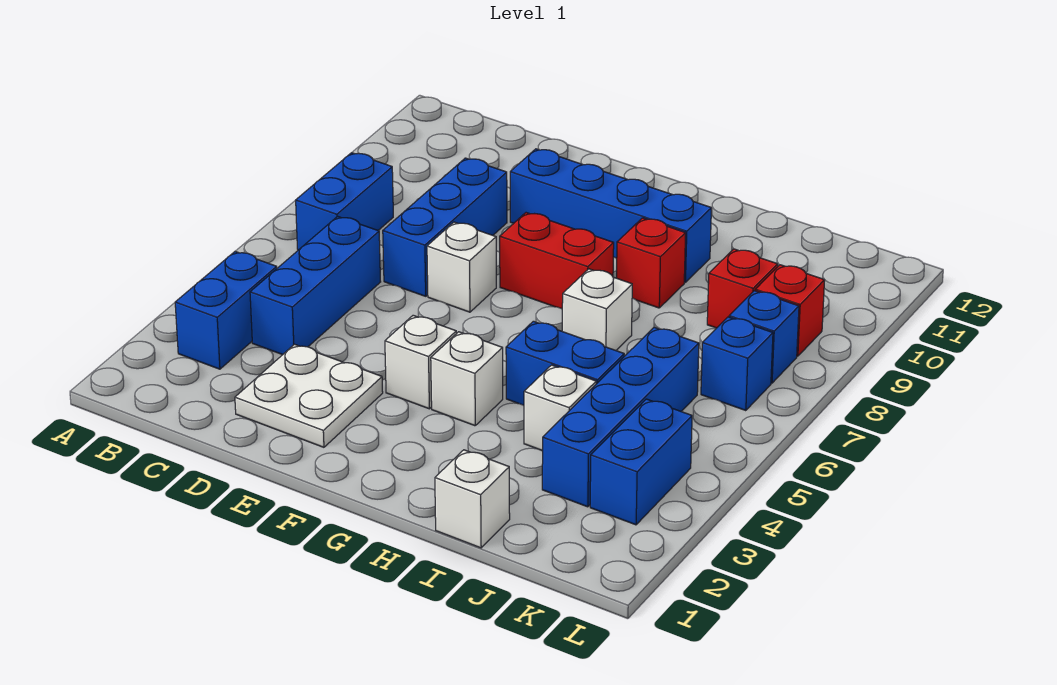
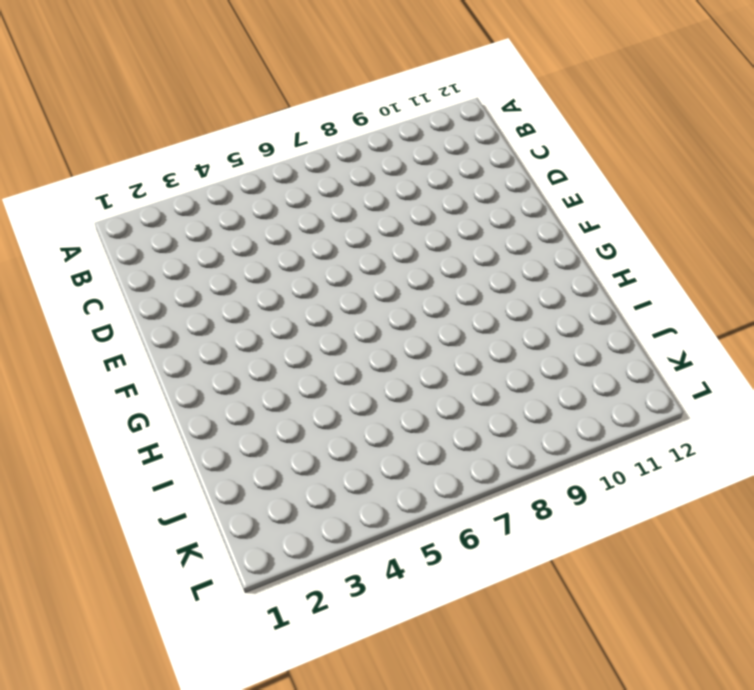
none -> blue 1x2 brick [175,252,277,369]
none -> blue 1x2 brick [296,153,393,250]
none -> blue 1x3 brick [250,216,381,355]

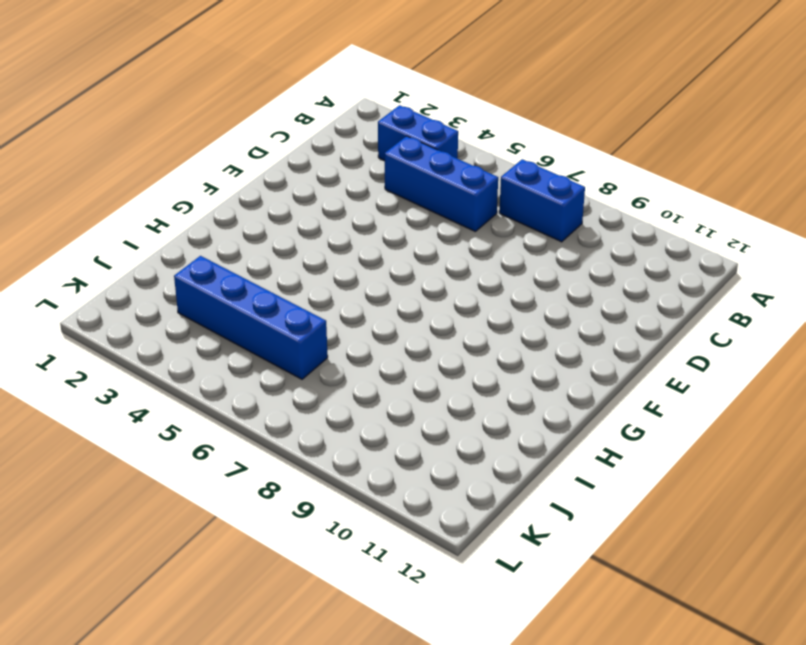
none -> white 2x2 plate [235,344,383,447]
none -> blue 1x3 brick [383,158,507,296]
none -> white 1x1 brick [427,222,496,312]

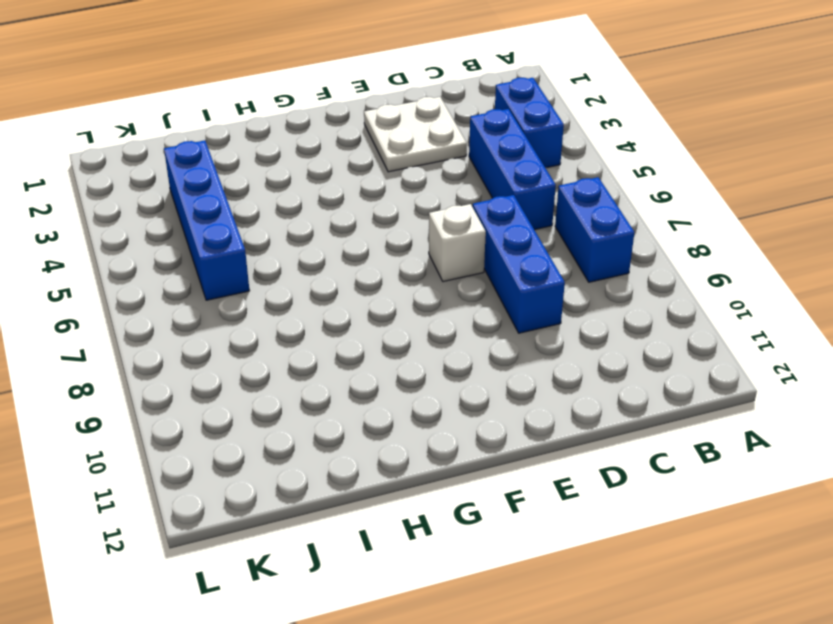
none -> blue 1x4 brick [510,149,711,282]
none -> white 1x1 brick [385,315,456,409]
none -> red 1x2 brick [500,213,614,309]

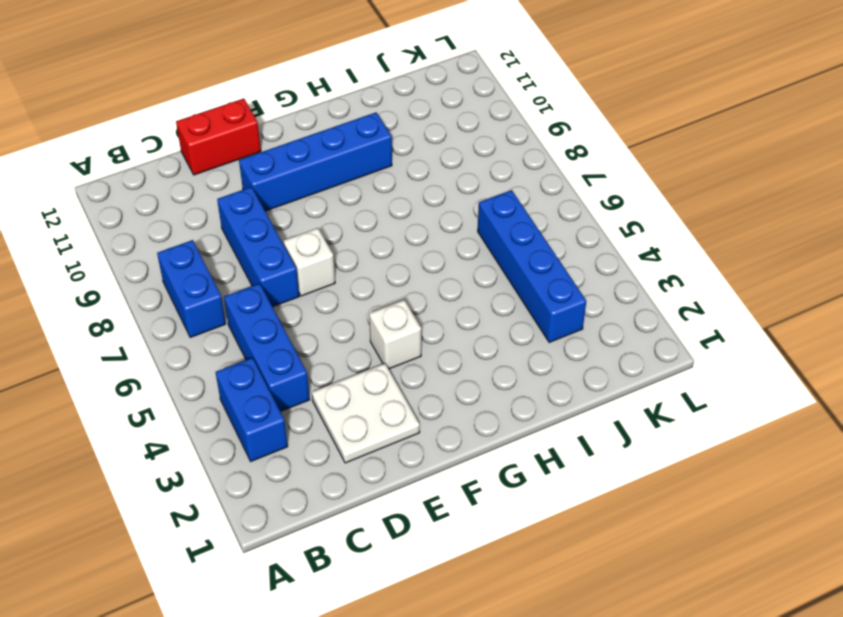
red 1x2 brick [176,99,261,175] -> red 1x2 brick moved to [500,213,614,309]
none -> white 1x1 brick [431,332,503,426]
none -> blue 1x2 brick [506,321,624,405]
none -> white 1x1 brick [562,269,632,350]

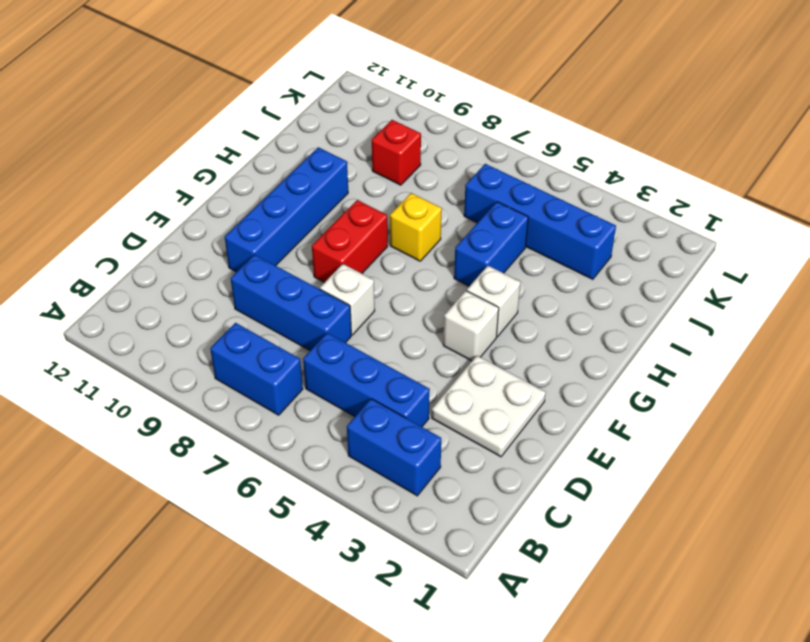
yellow 1x1 brick [390,193,442,261] -> white 1x1 brick [562,269,632,350]
none -> red 1x1 brick [617,218,686,308]
none -> white 1x1 brick [435,450,510,548]
none -> white 1x1 brick [524,365,596,451]

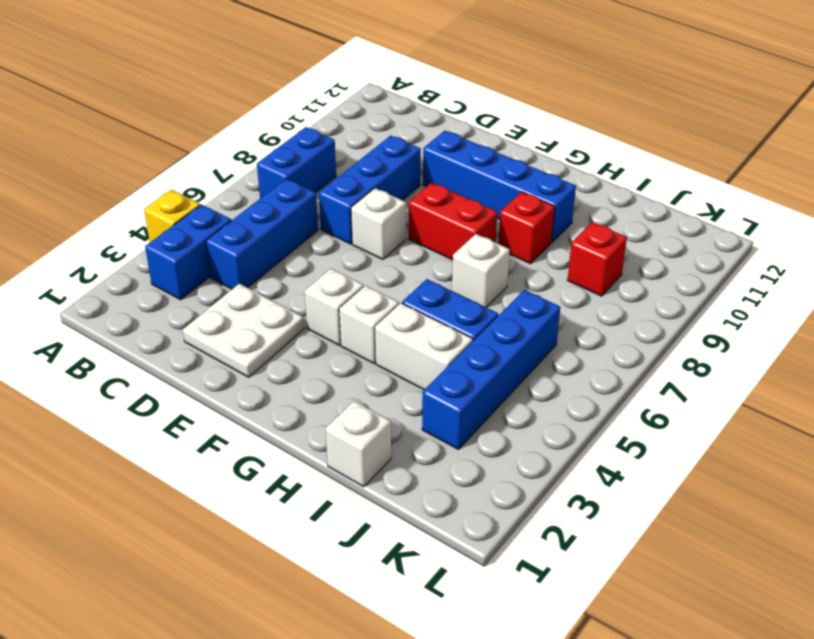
yellow 1x1 brick [144,190,200,242] -> none
white 1x2 brick [375,303,473,390] -> white 1x1 brick [524,365,596,451]
none -> blue 1x2 brick [590,399,692,525]
none -> blue 1x1 brick [701,317,773,411]
none -> blue 1x1 brick [729,291,799,383]

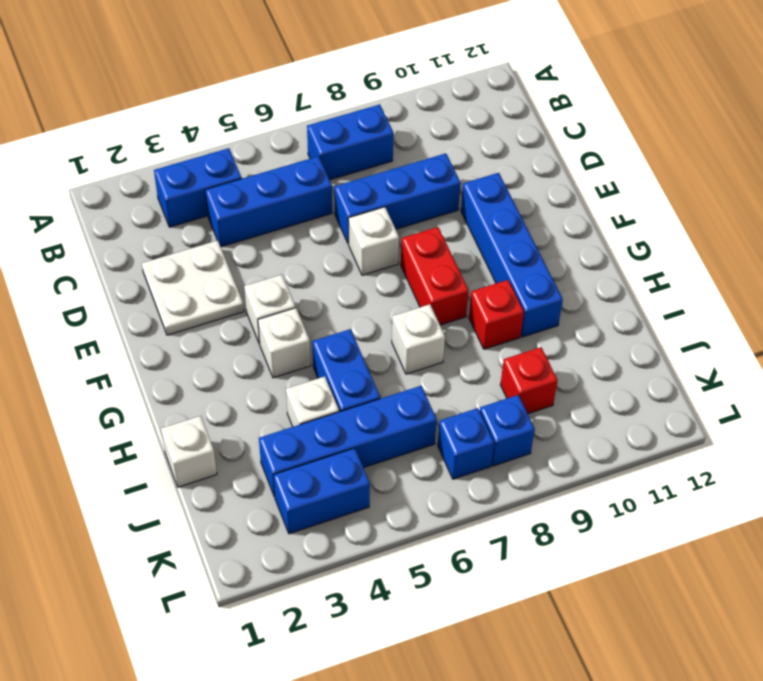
none -> red 1x1 brick [755,265,825,356]

